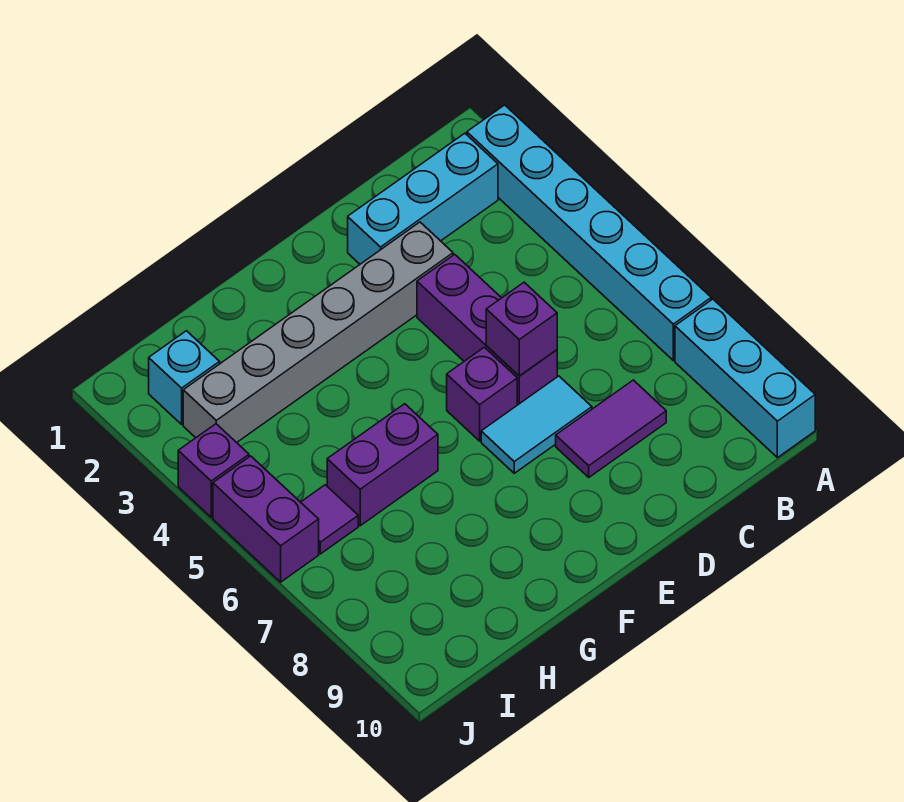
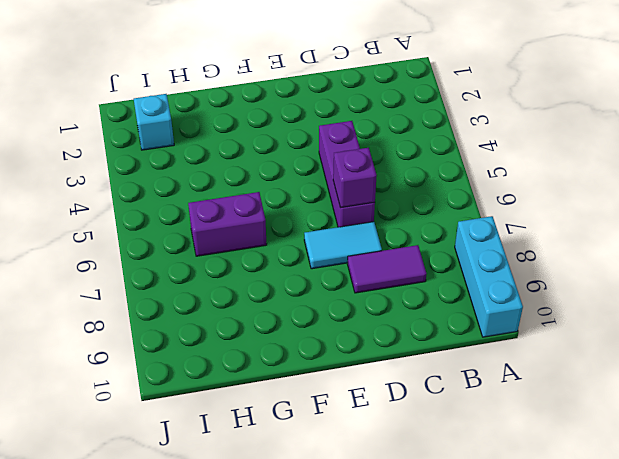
none -> cyan 1x6 brick [467,105,711,360]
none -> cyan 1x3 brick [348,133,498,264]
none -> grey 1x6 brick [183,222,453,443]

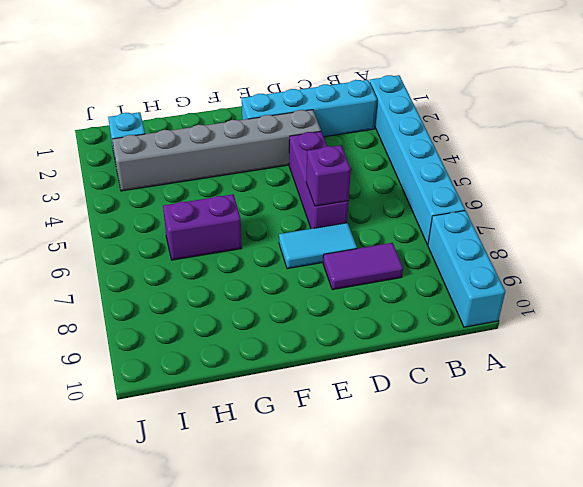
cyan 1x4 brick [242,80,377,137] -> cyan 1x3 brick [348,133,498,264]
none -> purple 1x1 brick [447,347,517,441]
none -> purple 1x1 tile [301,485,358,554]
none -> purple 1x1 brick [178,424,249,517]

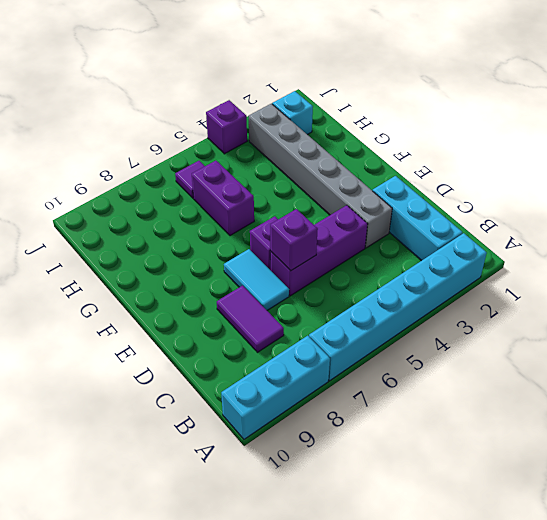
none -> purple 1x2 brick [213,456,319,582]

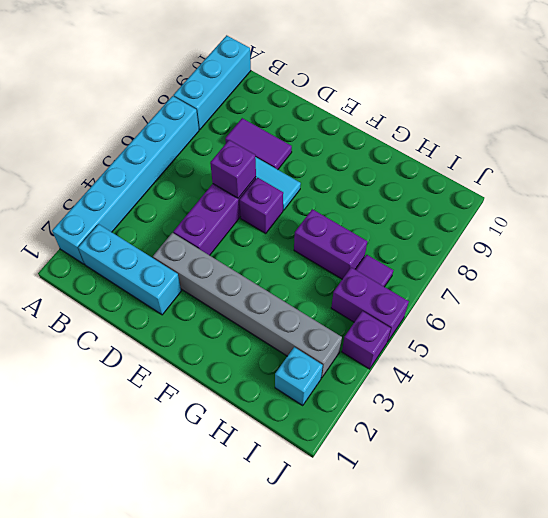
purple 1x2 brick [331,267,409,342] -> purple 1x2 brick turned to [213,456,319,582]

